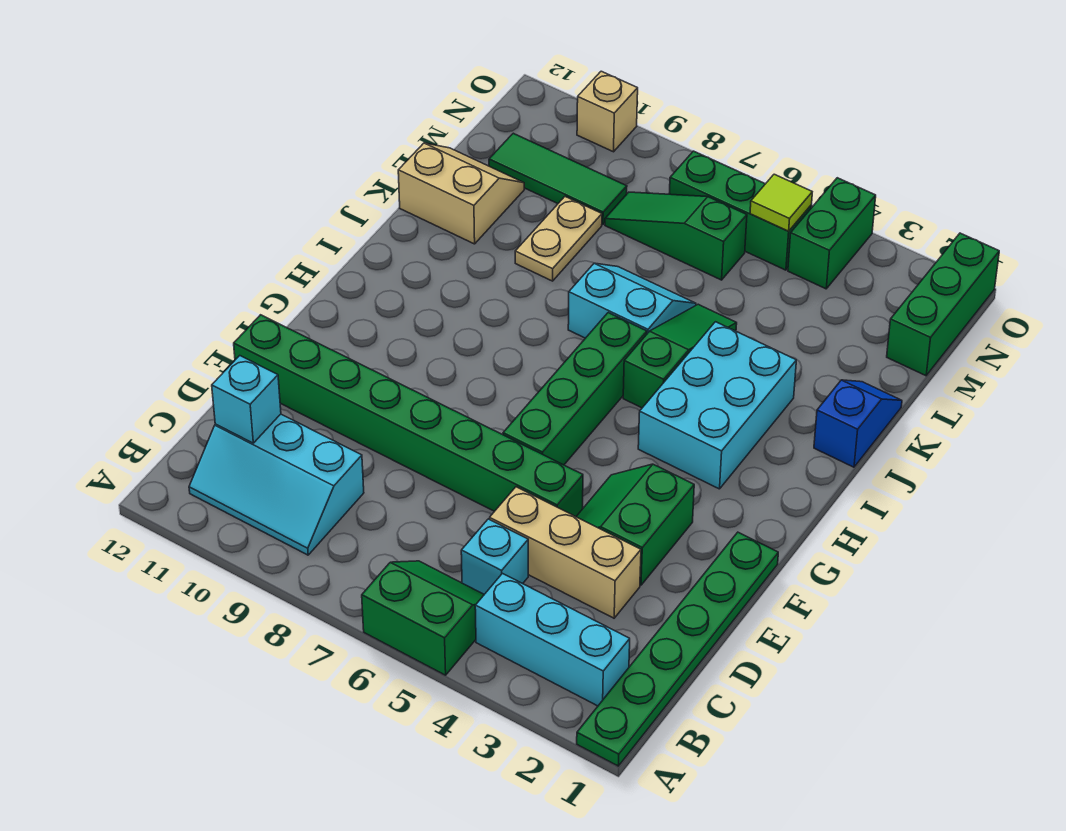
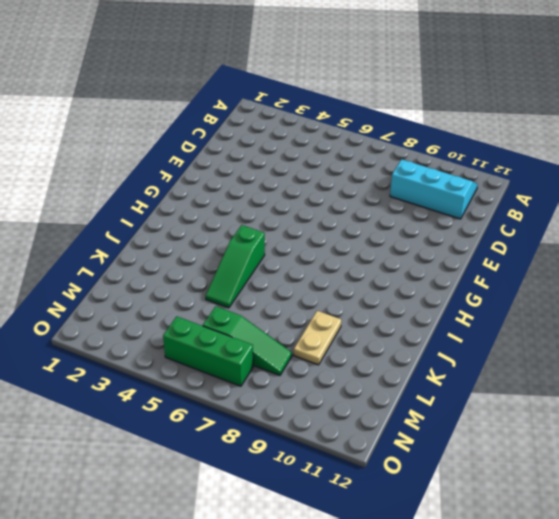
none -> green 1x6 plate [577,532,778,766]
none -> green 2x2 slope [362,561,484,675]
none -> cyan 1x3 brick [475,574,630,706]

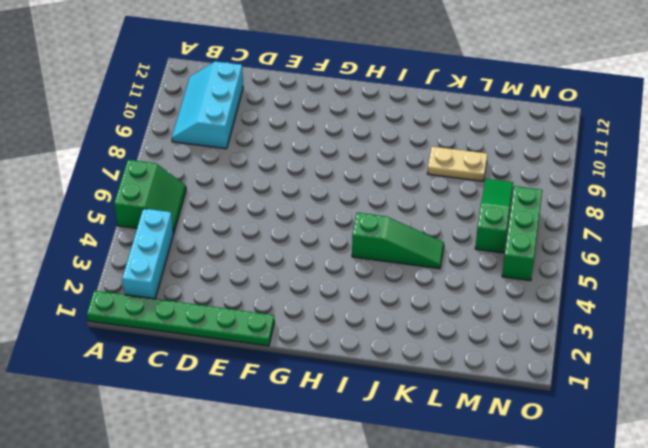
none -> cyan 1x1 brick [461,519,528,594]
none -> tan 1x3 brick [490,487,641,618]
none -> green 2x2 slope [576,464,694,585]

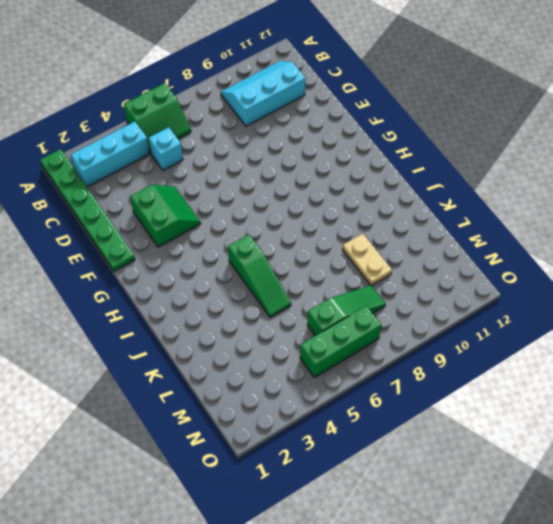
none -> tan 1x3 brick [490,487,641,618]
none -> green 1x8 brick [234,315,583,517]
none -> green 1x4 brick [503,313,647,465]

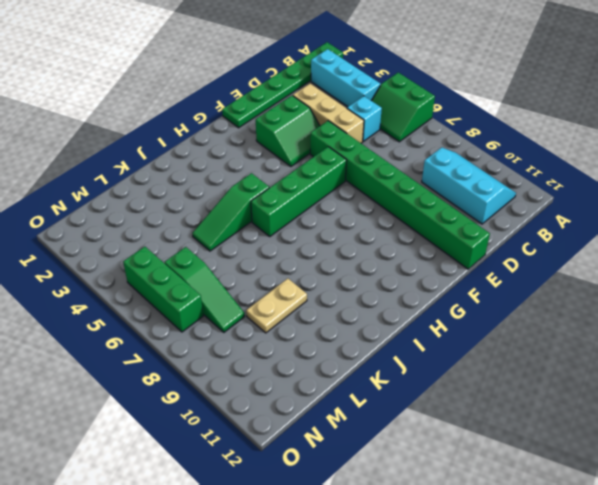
none -> cyan 2x3 brick [638,322,796,489]
none -> blue 1x2 slope [814,380,902,467]
none -> cyan 2x2 slope [568,263,696,338]

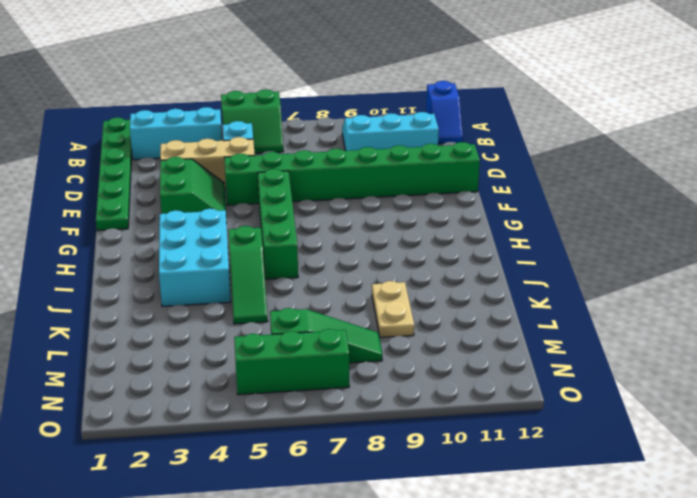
blue 1x2 slope [426,81,463,144] -> blue 1x2 slope moved to [814,380,902,467]
none -> cyan 2x2 slope [568,263,696,338]
none -> tan 2x2 slope [398,143,524,244]
none -> green 1x3 brick [887,233,999,376]

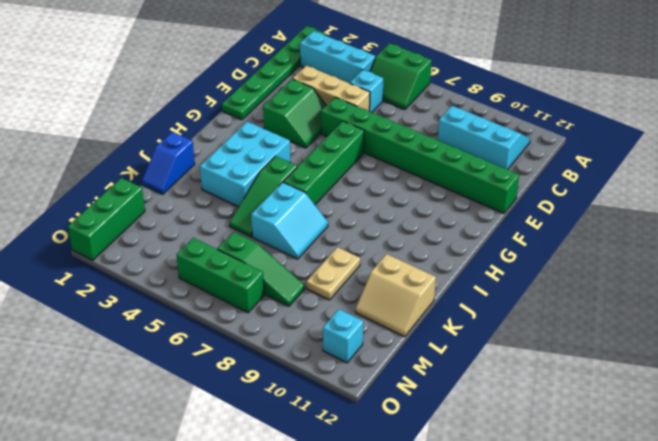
cyan 2x2 slope [251,182,328,259] -> cyan 2x2 slope turned to [568,263,696,338]
cyan 1x1 brick [323,309,363,363] -> cyan 1x1 brick moved to [212,356,281,443]
none -> green 1x3 tile [489,133,627,225]
none -> green 1x2 brick [788,178,876,289]
none -> tan 1x1 brick [577,71,638,152]

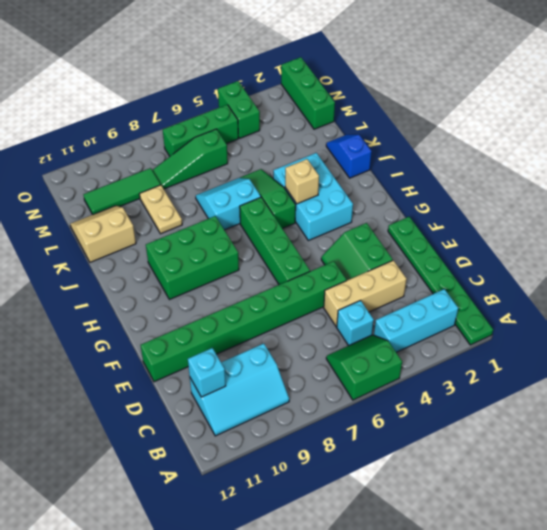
green 2x3 brick [146,216,239,300] -> none
tan 1x1 brick [285,159,319,204] -> tan 1x1 brick moved to [577,71,638,152]
none -> lime 1x1 tile [750,174,812,231]

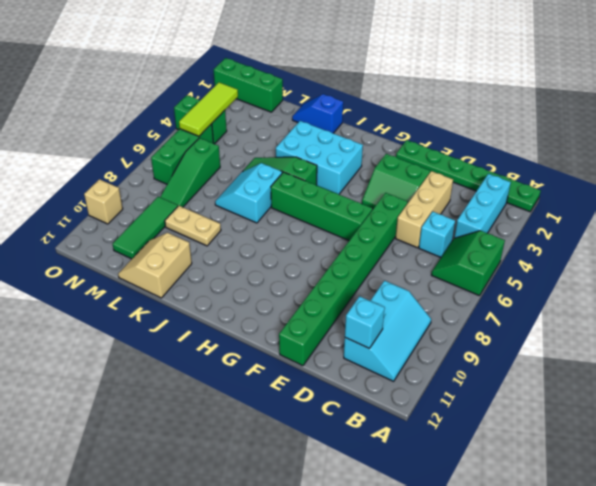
lime 1x3 tile [179,83,238,136] -> lime 1x1 tile [750,174,812,231]

